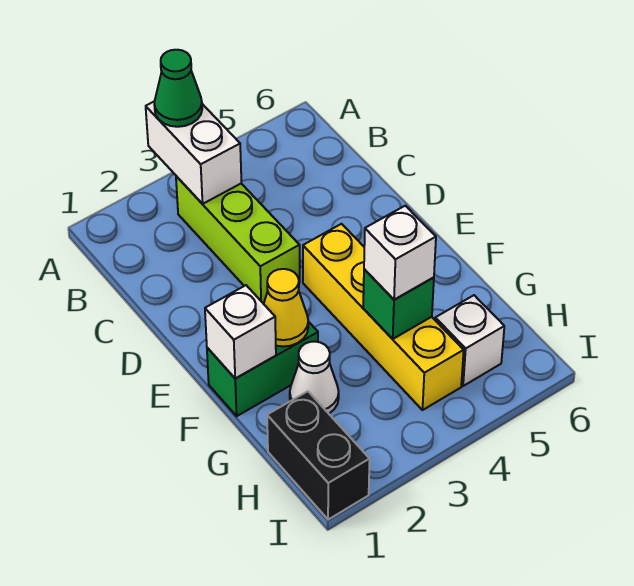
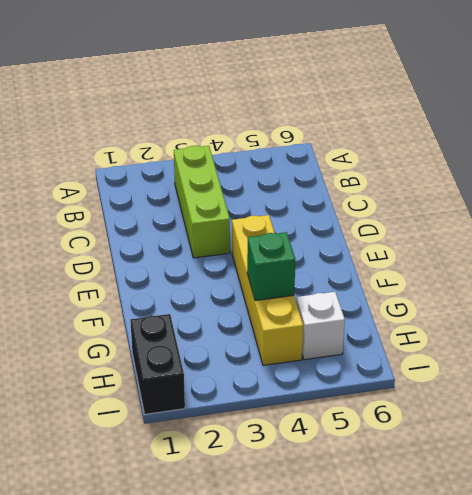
none -> green 1x2 brick [207,322,318,416]
none -> white 1x1 cone [290,342,339,413]
none -> white 1x2 brick [146,102,241,204]

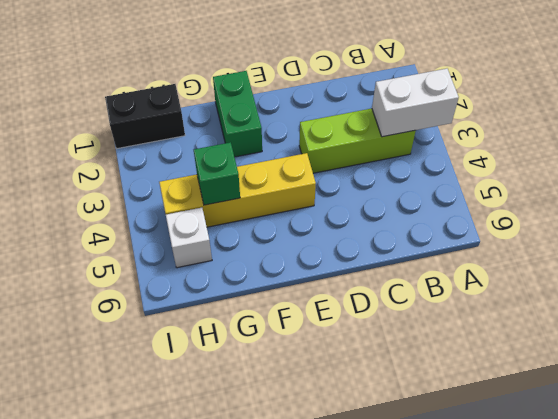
none -> white 1x1 cone [290,342,339,413]
none -> white 1x1 brick [205,285,276,379]
none -> yellow 1x1 cone [264,269,308,347]

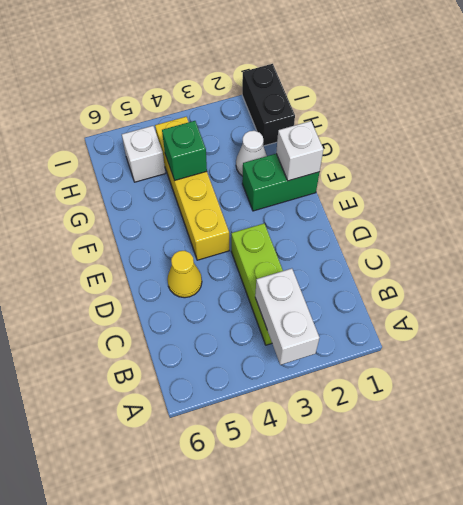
yellow 1x1 cone [167,250,202,298] -> yellow 1x1 cone moved to [264,269,308,347]
none -> green 1x1 cone [154,50,202,127]
none -> white 1x1 brick [364,206,436,300]

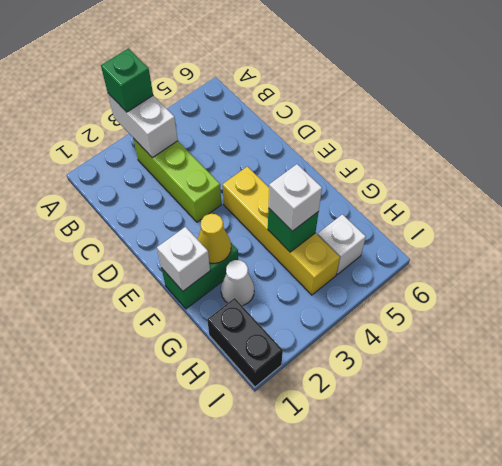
green 1x1 brick [101,48,153,112] -> green 1x1 cone [154,50,202,127]

